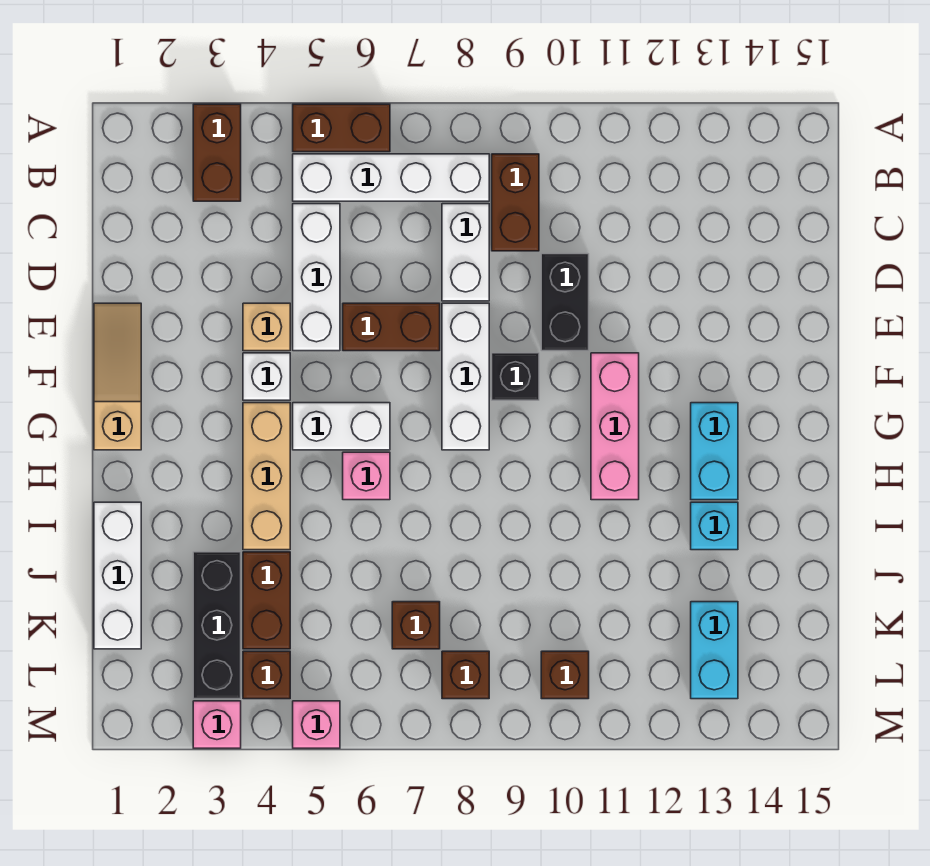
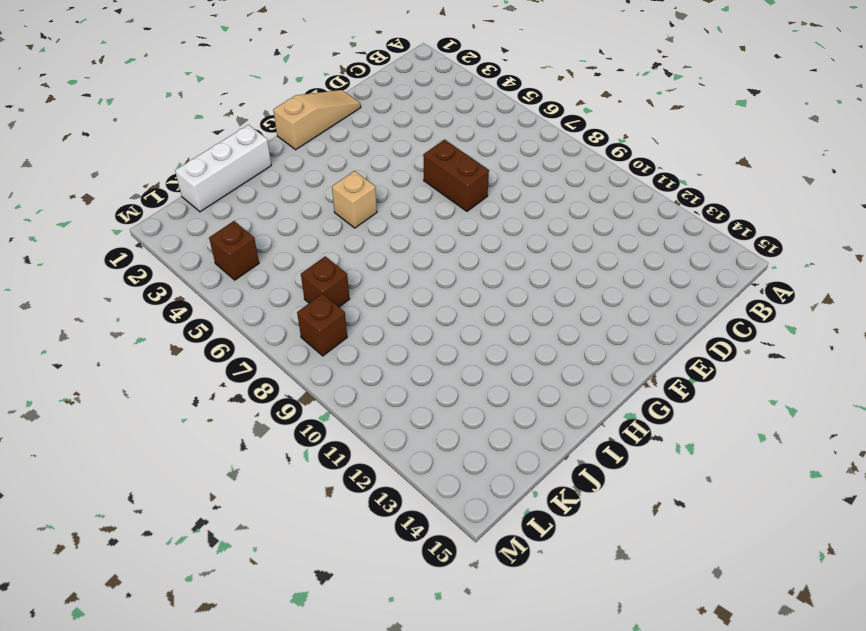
tan 1x1 brick [332,171,377,228] -> tan 1x1 brick moved to [243,303,290,351]
none -> brown 1x2 brick [193,104,241,201]
none -> brown 1x2 brick [293,104,390,152]
none -> white 1x4 brick [293,154,489,201]

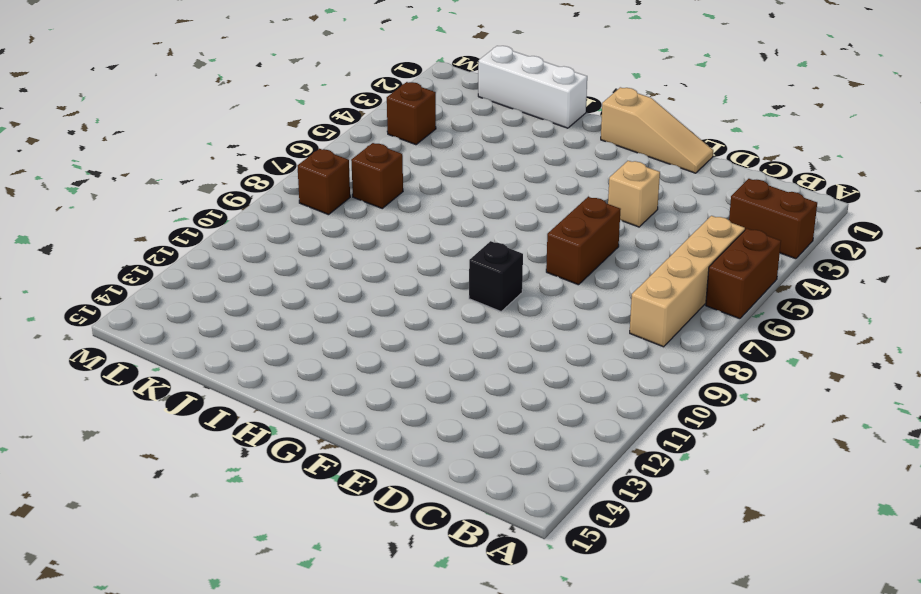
tan 1x4 brick [630,216,745,347] -> white 1x4 brick [293,154,489,201]
none -> brown 1x2 brick [492,154,539,251]
none -> white 1x3 brick [293,204,340,351]
none -> white 1x2 brick [442,204,489,301]

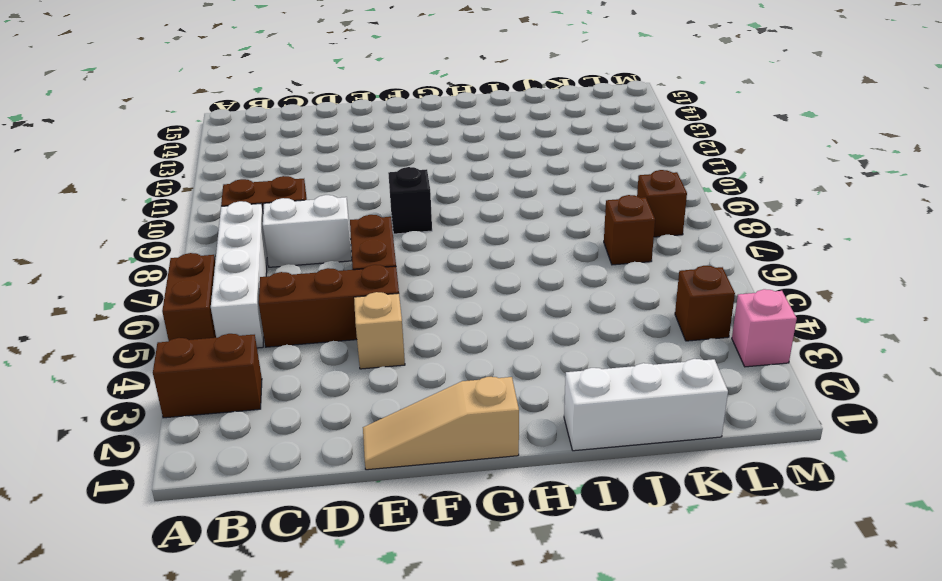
brown 1x3 brick [259,265,399,347] -> white 1x3 brick [293,204,340,351]
none -> black 1x2 brick [541,254,589,351]
none -> white 1x3 brick [442,303,489,450]
none -> white 1x1 brick [243,353,290,400]

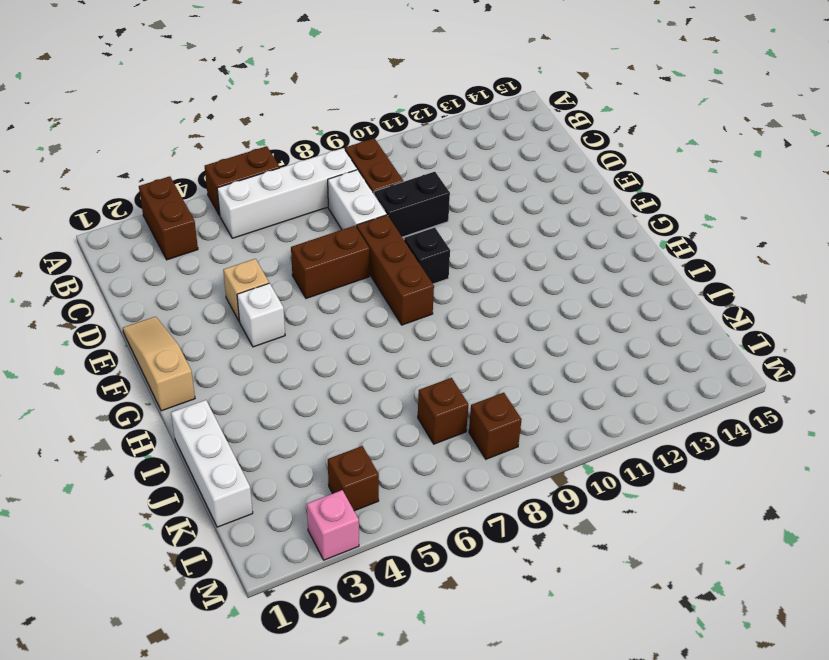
black 1x2 brick [374,172,450,237] -> black 1x2 brick turned to [541,254,589,351]
brown 1x3 brick [357,215,434,325] -> white 1x3 brick [442,303,489,450]
none -> white 1x3 brick [293,204,340,351]
none -> pink 1x3 brick [591,353,639,500]
none -> tan 1x3 brick [243,403,290,550]

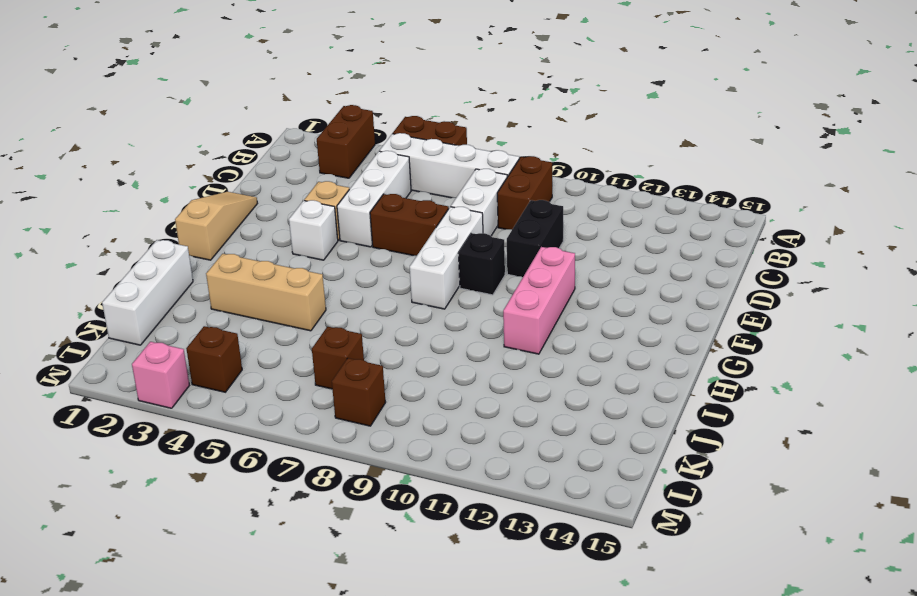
tan 1x3 brick [206,254,326,331] -> tan 1x3 brick turned to [243,403,290,550]
none -> white 1x2 brick [293,403,390,450]
none -> cyan 1x2 brick [691,403,738,500]
none -> pink 1x1 brick [343,452,390,500]

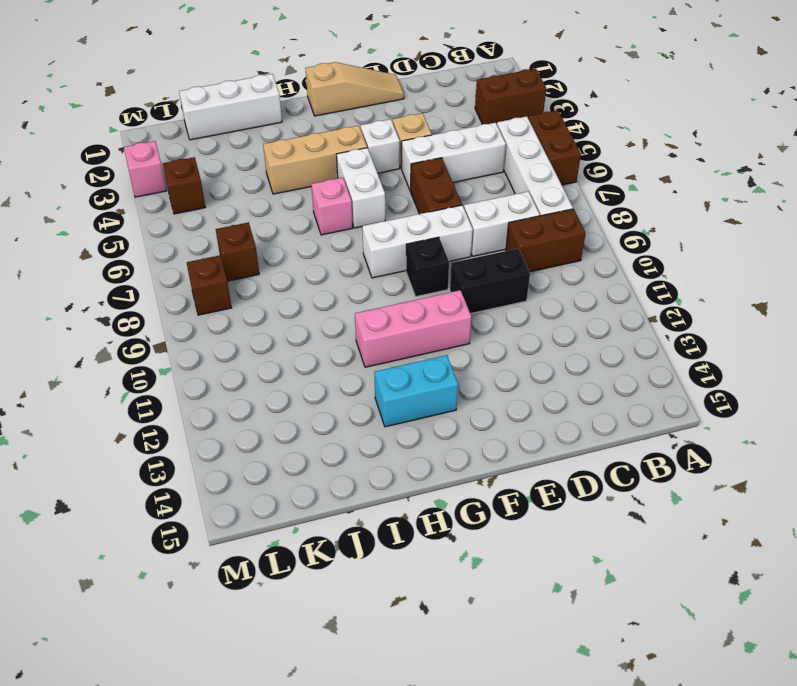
none -> cyan 1x1 brick [691,502,738,550]
none -> black 1x3 brick [193,552,241,699]
none -> brown 1x2 brick [243,552,290,649]

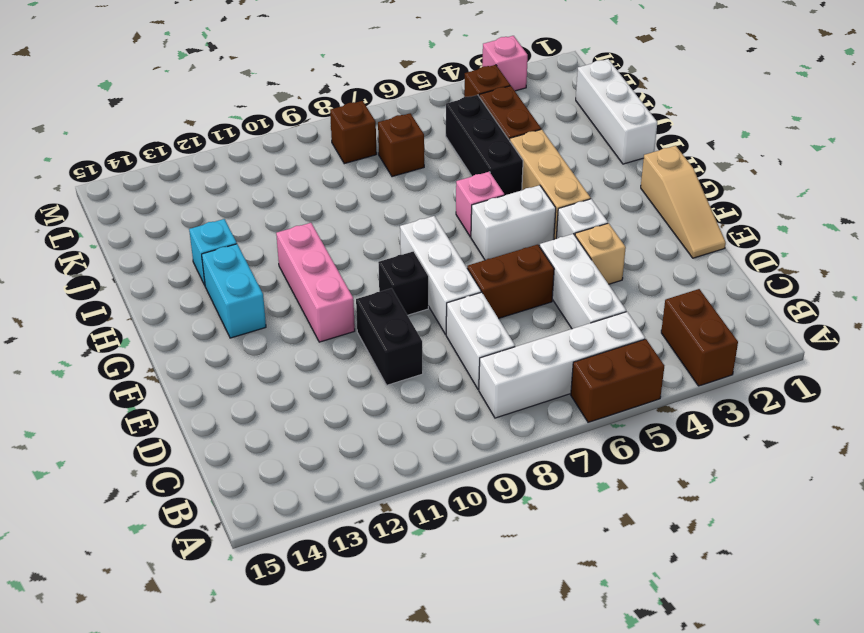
black 1x3 brick [446,95,523,195] -> black 1x3 brick moved to [193,552,241,699]
none -> brown 1x2 brick [492,154,539,251]
none -> cyan 1x2 brick [691,602,738,699]
none -> brown 1x1 brick [541,651,589,699]

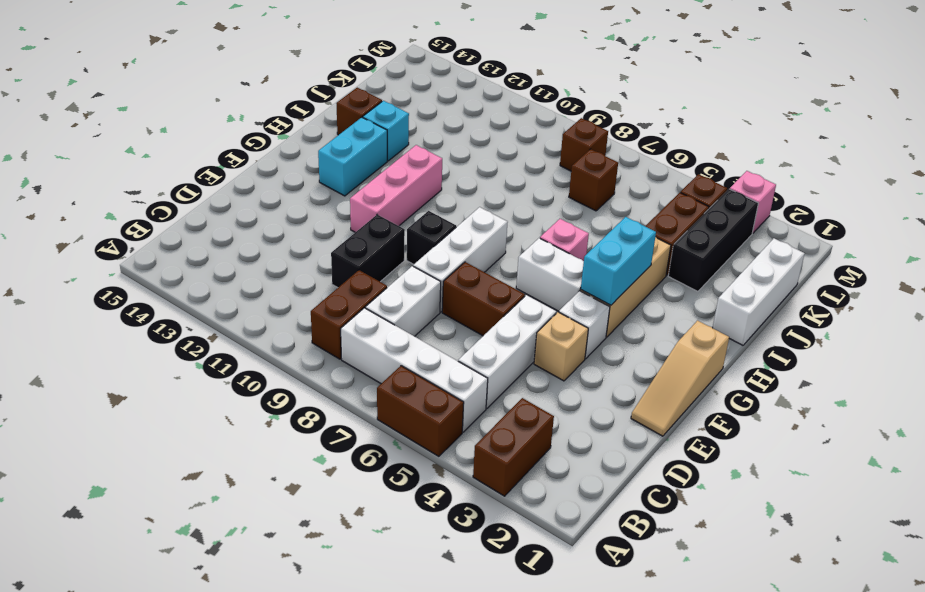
cyan 1x2 brick [581,217,656,305] -> cyan 1x2 brick moved to [691,602,738,699]
brown 1x1 brick [336,88,382,135] -> brown 1x1 brick moved to [541,651,589,699]
none -> pink 1x1 brick [293,701,340,748]

